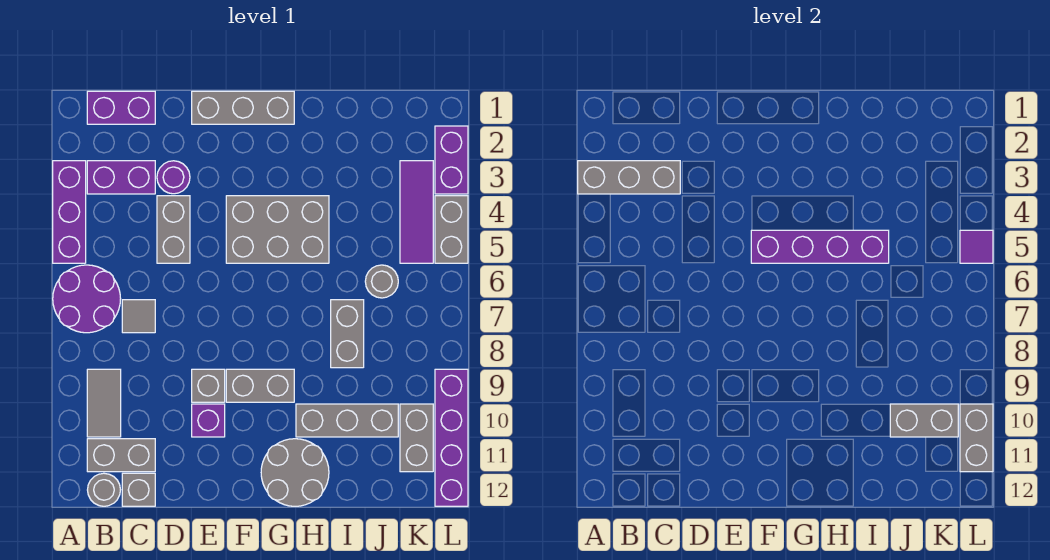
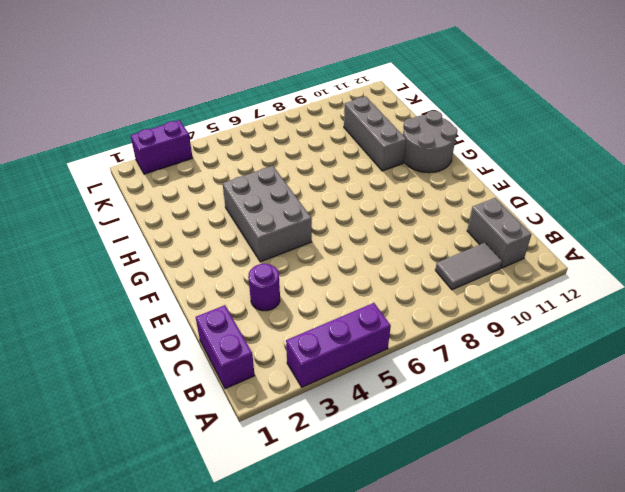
none -> purple 2x2 round brick [53,265,121,333]
none -> purple 1x2 brick [87,161,155,194]
none -> grey 1x1 round brick [88,473,120,506]
none -> grey 1x1 tile [122,300,155,333]

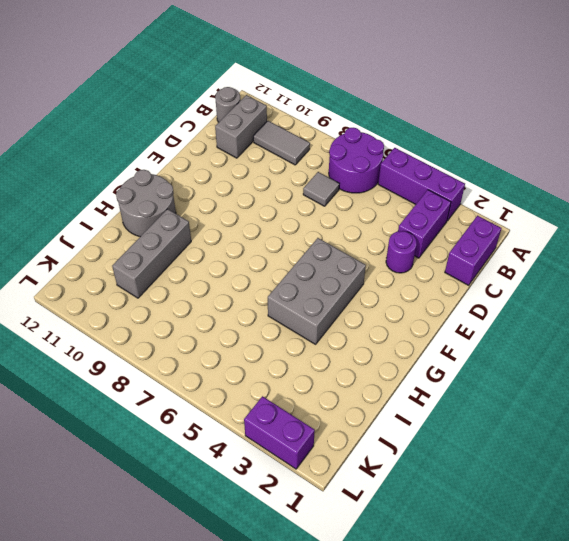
none -> grey 1x1 brick [122,473,155,506]
none -> grey 1x2 brick [157,196,190,263]
none -> grey 1x3 brick [192,91,294,124]
none -> grey 1x1 brick [192,369,225,402]

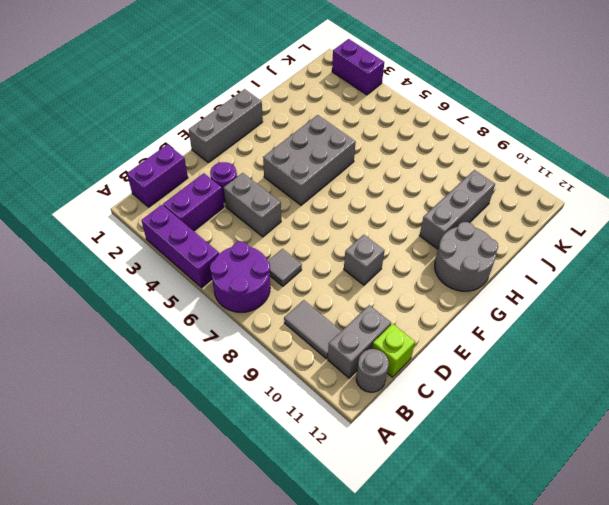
lime 1x1 brick [372,324,415,377] -> grey 1x1 brick [122,473,155,506]
none -> purple 1x1 brick [192,404,225,437]
none -> grey 1x2 brick [226,369,294,402]
none -> grey 1x2 brick [331,300,364,368]
none -> grey 1x1 round brick [365,265,398,298]

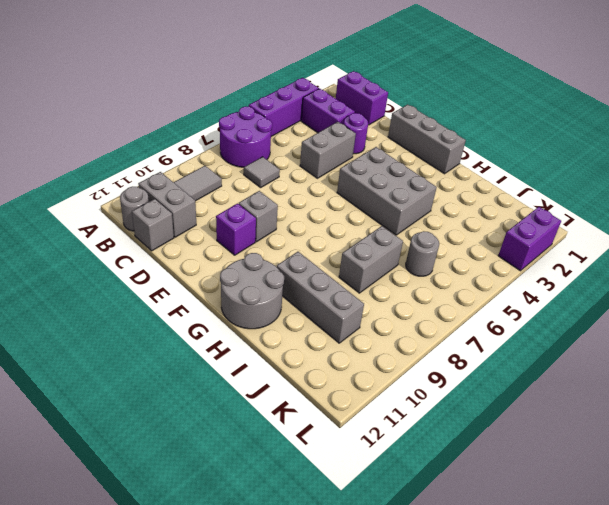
none -> grey 1x2 brick [226,369,294,402]
none -> purple 1x3 tile [400,161,433,263]
none -> grey 1x2 brick [400,404,433,472]
none -> grey 1x2 brick [435,196,468,263]

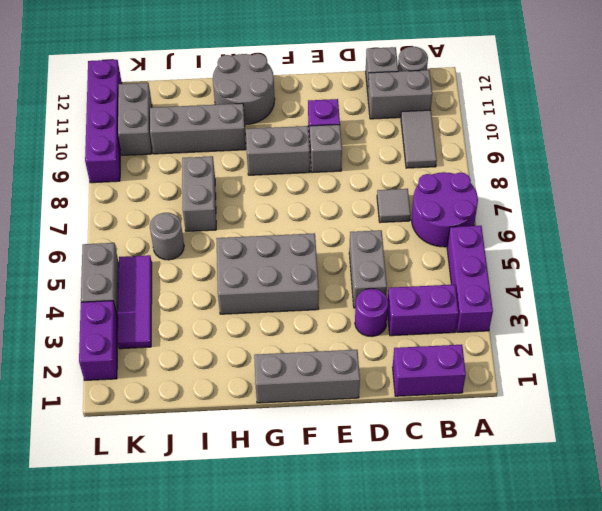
none -> grey 1x3 brick [578,161,680,194]
none -> purple 1x4 brick [751,230,889,263]
none -> grey 1x2 brick [890,404,958,437]
none -> purple 1x1 tile [960,230,993,263]

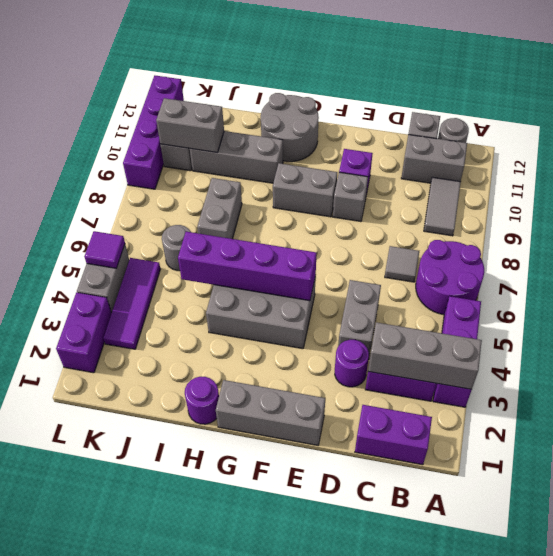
purple 1x1 round brick [185,377,219,424] -> none
none -> grey 1x2 brick [960,404,993,472]

